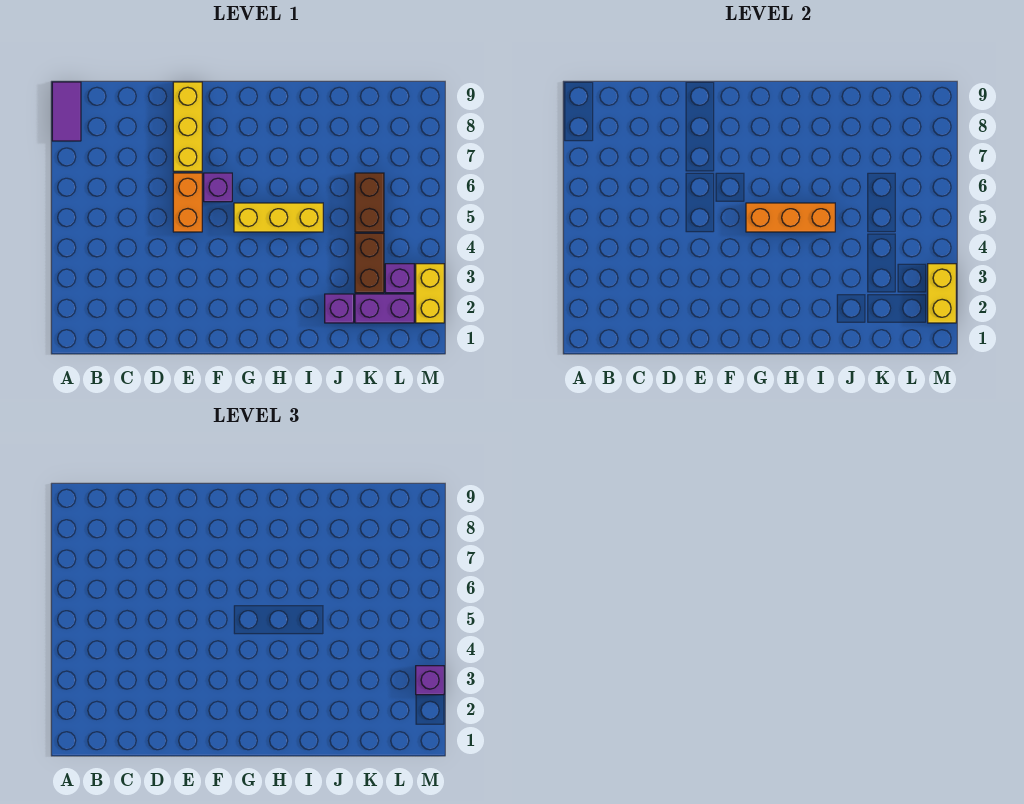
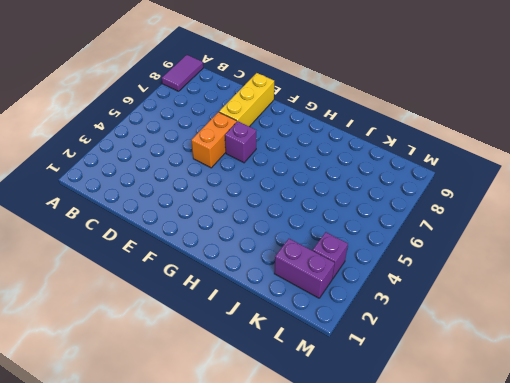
none -> yellow 1x3 brick [234,203,323,232]
none -> purple 1x1 brick [325,294,354,323]
none -> brown 1x2 brick [355,233,384,293]

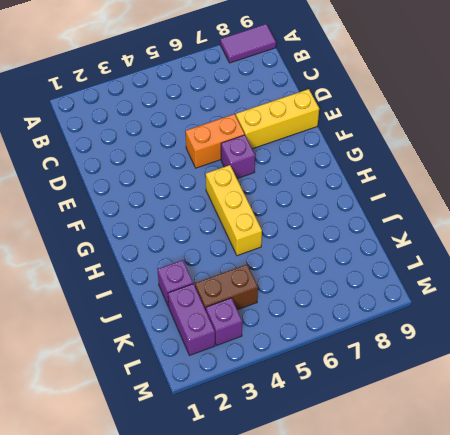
none -> brown 1x2 brick [355,173,384,232]
none -> yellow 1x2 brick [416,264,444,323]
none -> orange 1x3 brick [746,203,835,232]

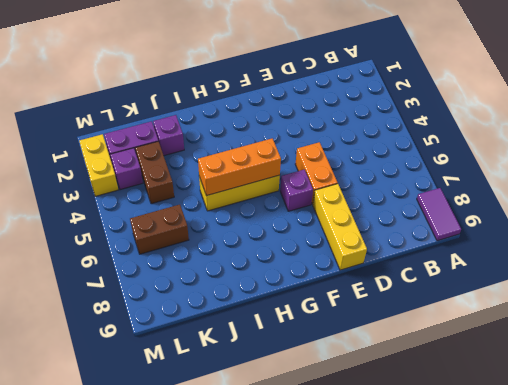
brown 1x2 brick [130,205,189,254] -> brown 1x2 brick turned to [355,173,384,232]
none -> yellow 1x2 brick [928,264,956,323]
none -> purple 1x1 brick [416,666,444,695]

